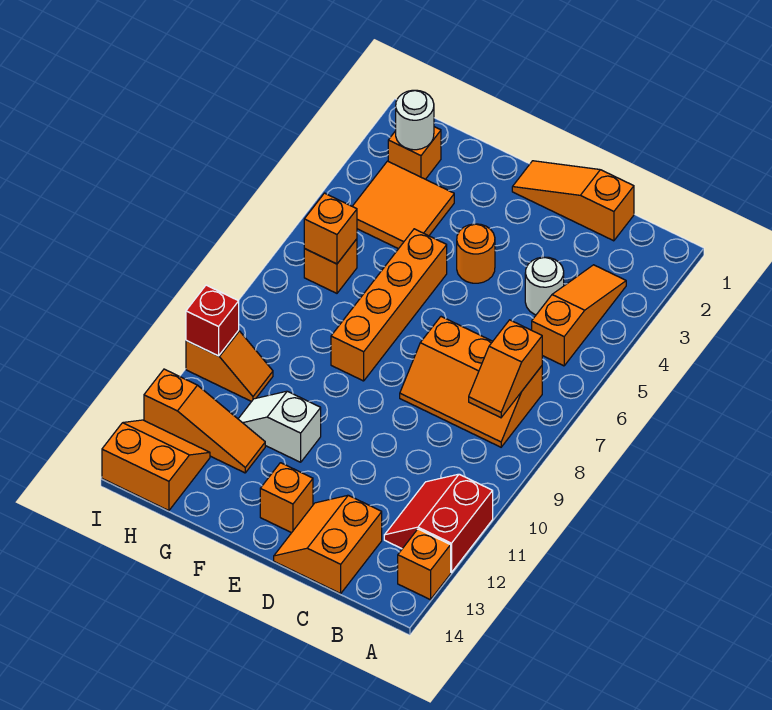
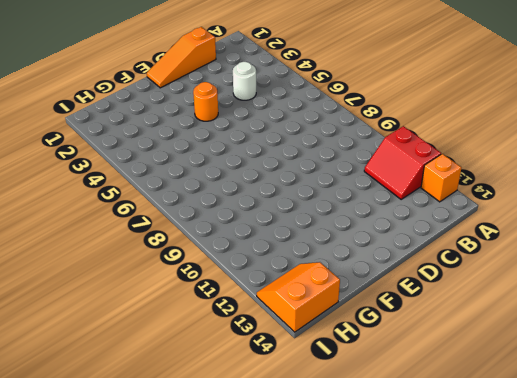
none -> orange 1x3 slope [532,265,626,366]
none -> orange 2x3 slope [400,317,542,447]
none -> orange 2x2 slope [274,495,382,593]

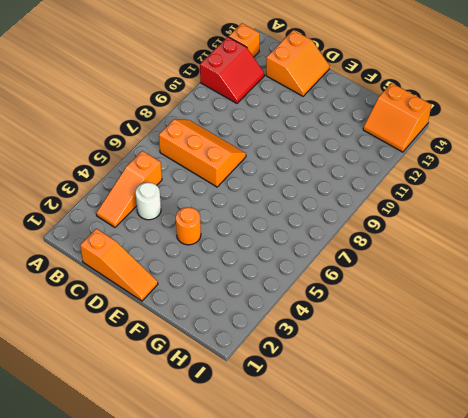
none -> orange 1x1 brick [260,463,313,533]
none -> orange 1x4 brick [331,229,447,381]
none -> white 1x2 slope [239,391,321,462]

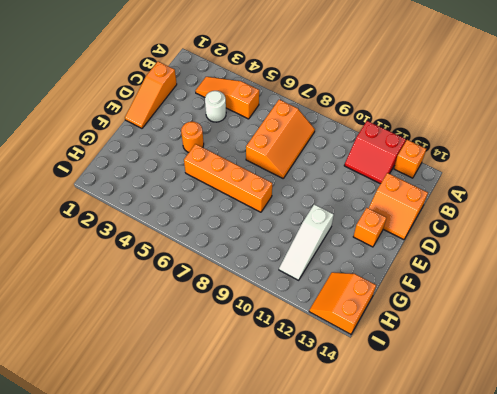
white 1x3 slope [279,204,334,280] -> white 1x2 slope [239,391,321,462]
none -> orange 2x2 tile [352,161,454,249]
none -> orange 1x3 slope [144,369,265,473]
none -> orange 1x1 brick [388,127,441,179]

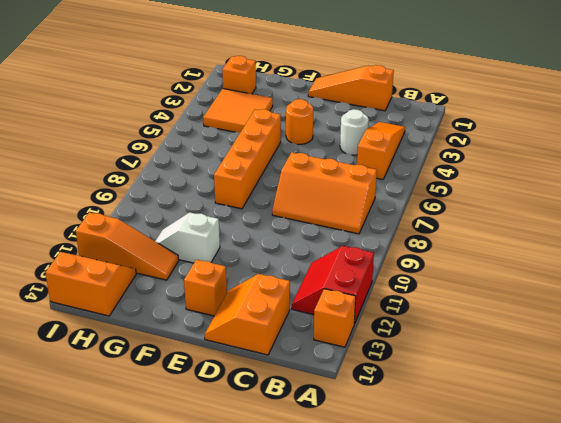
none -> orange 1x1 brick [304,239,357,293]
none -> orange 1x2 slope [186,330,273,402]
none -> orange 1x2 slope [469,320,542,418]

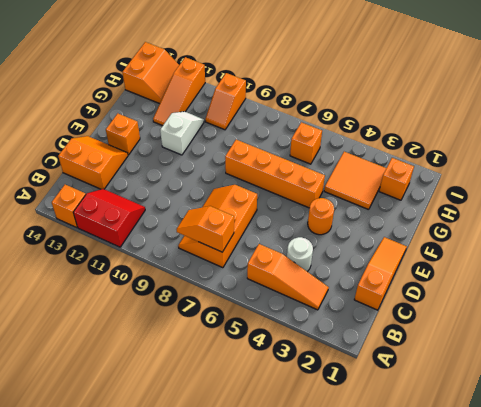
none -> white 1x1 round brick [396,90,434,150]
none -> orange 1x1 brick [304,193,357,264]
none -> red 1x1 brick [186,285,239,356]

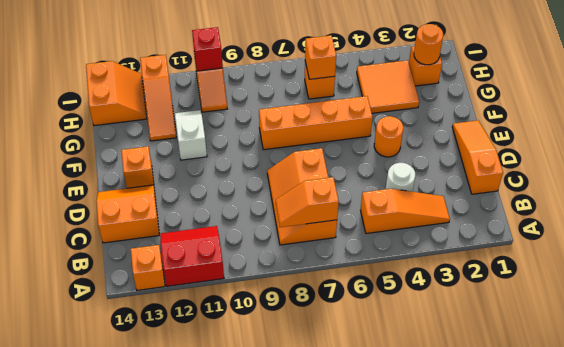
orange 1x1 round brick [414,24,443,65] -> white 1x1 round brick [396,90,434,150]

